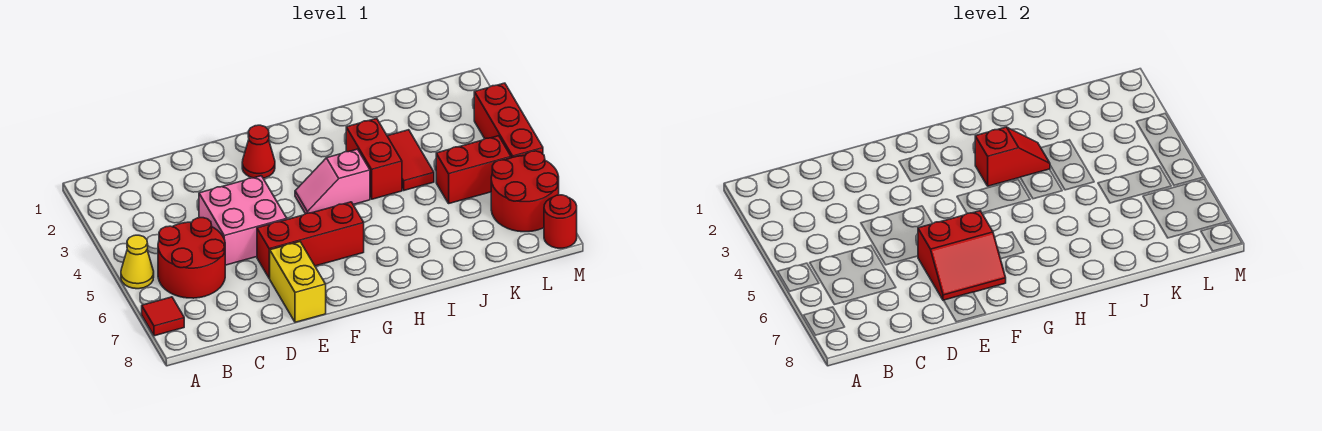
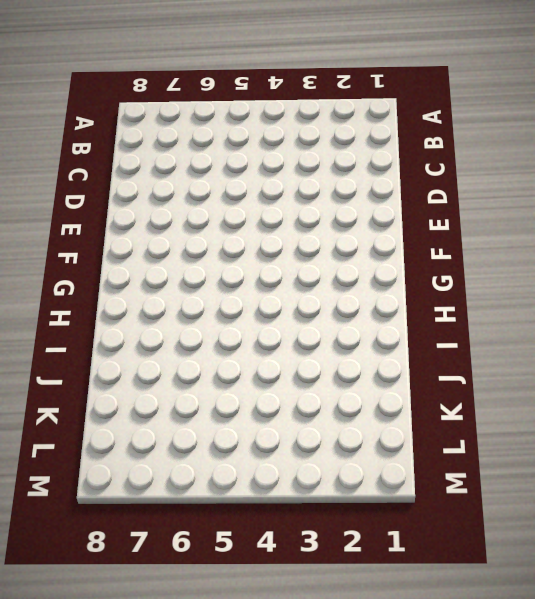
none -> yellow 1x1 cone [121,235,154,289]
none -> red 1x1 tile [142,297,184,336]
none -> red 2x2 round brick [158,218,225,298]

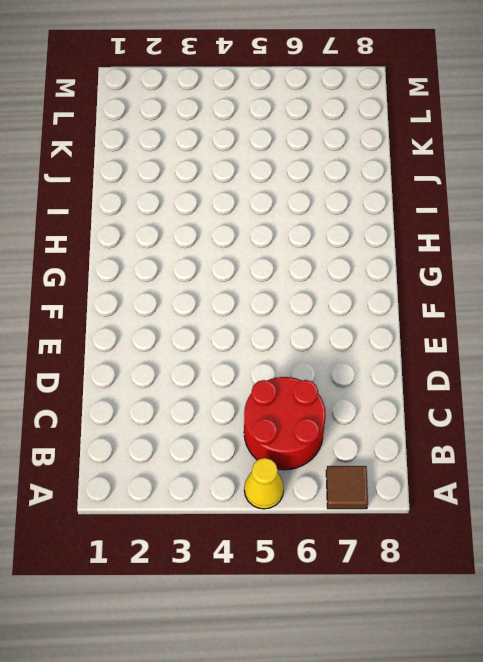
brown 1x1 tile [326,466,368,509] -> red 1x1 tile [142,297,184,336]
none -> pink 2x2 brick [199,176,287,265]
none -> red 1x3 brick [257,202,364,278]
none -> yellow 1x2 brick [269,242,326,322]

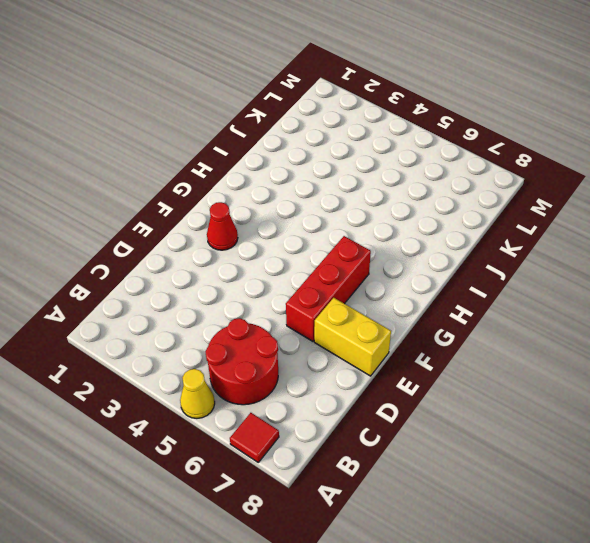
none -> pink 2x2 brick [199,176,287,265]
none -> pink 1x2 slope [295,149,370,214]
none -> red 1x2 brick [346,118,402,199]

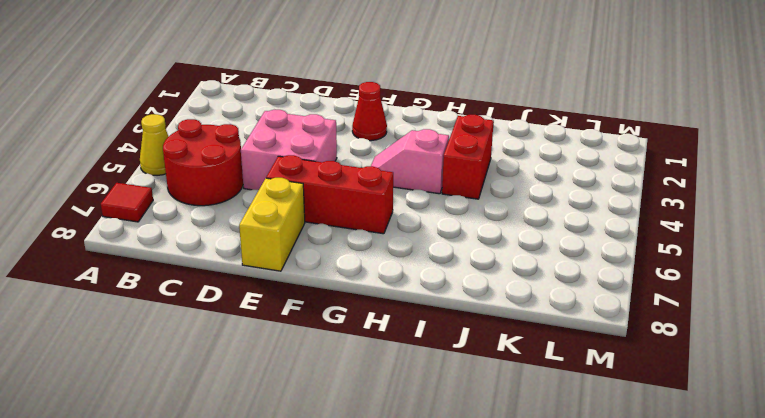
none -> red 1x2 tile [387,130,434,190]
none -> red 1x2 brick [436,136,511,203]
none -> red 2x2 round brick [491,151,559,232]

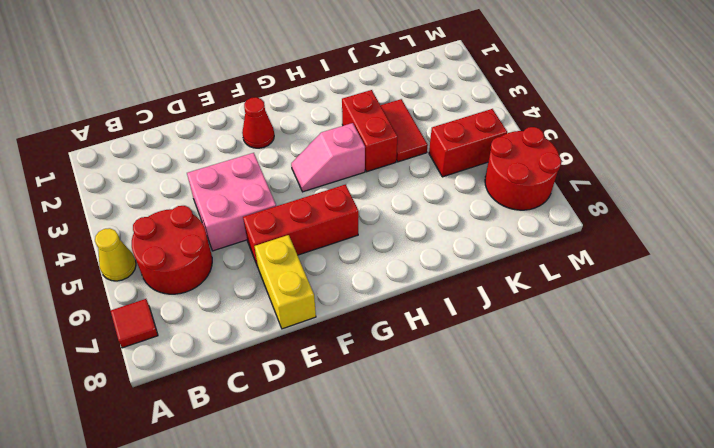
none -> red 1x3 brick [474,83,543,158]
none -> red 1x1 round brick [544,195,577,248]
none -> red 2x2 slope [918,211,1006,300]

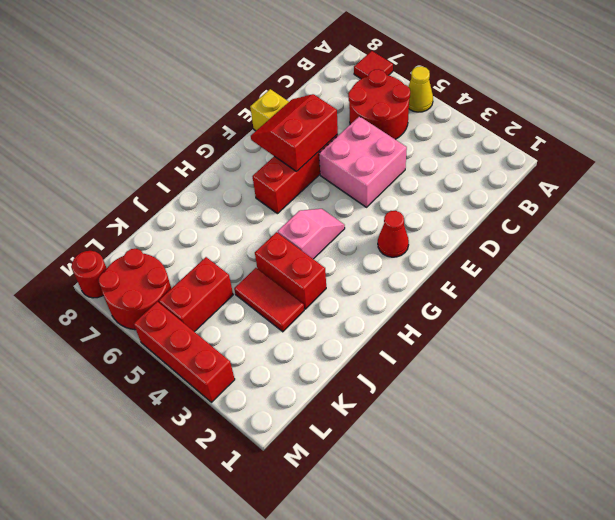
none -> red 1x2 slope [975,127,1050,186]

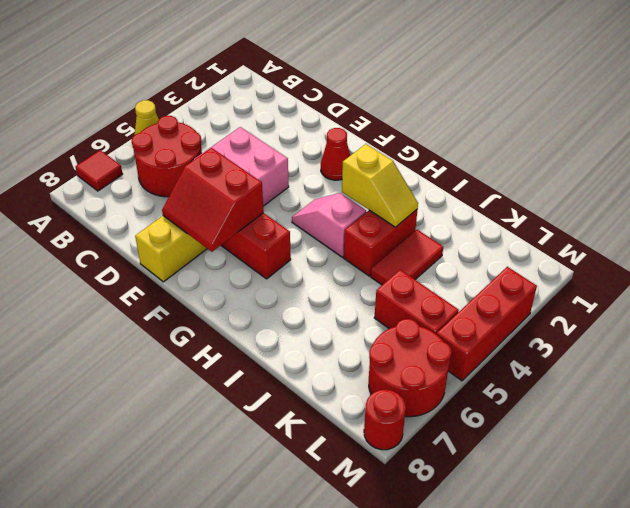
yellow 1x2 slope [342,144,418,227] -> red 1x2 slope [975,127,1050,186]

